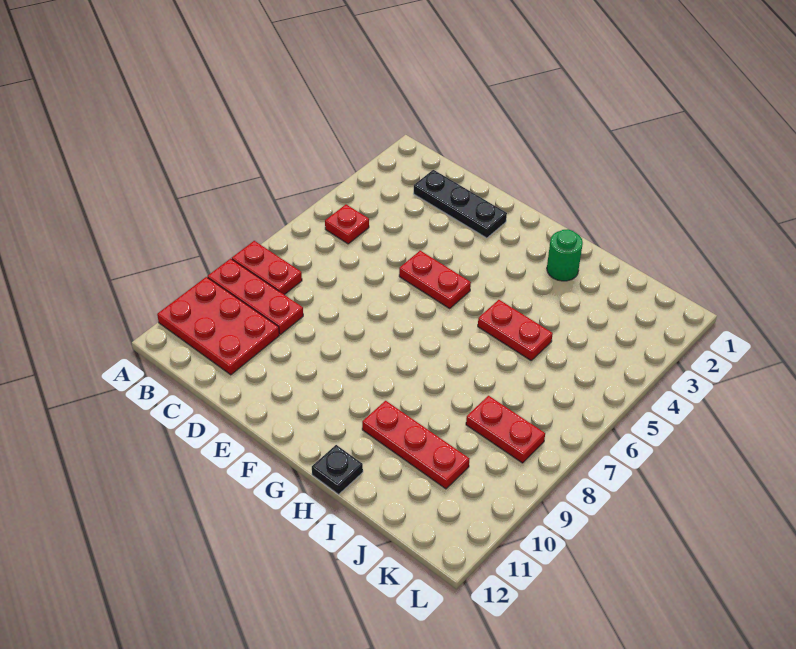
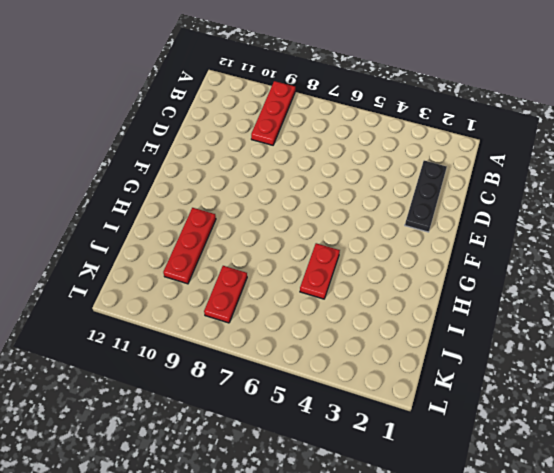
none -> red 1x2 plate [232,241,302,295]
none -> red 2x3 plate [157,277,279,375]

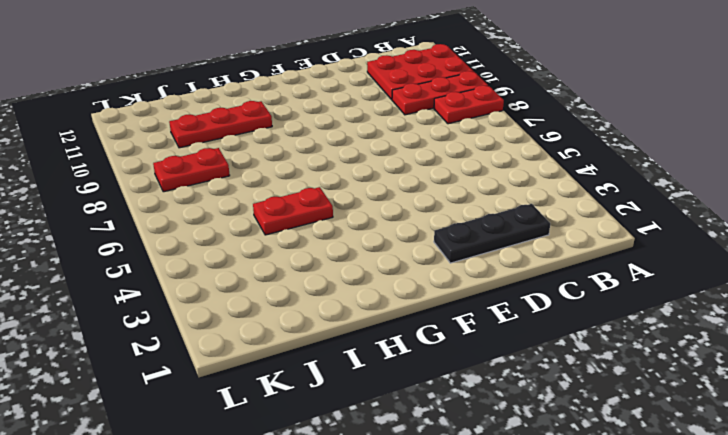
none -> red 1x1 plate [325,205,369,244]
none -> red 1x2 plate [399,251,471,308]

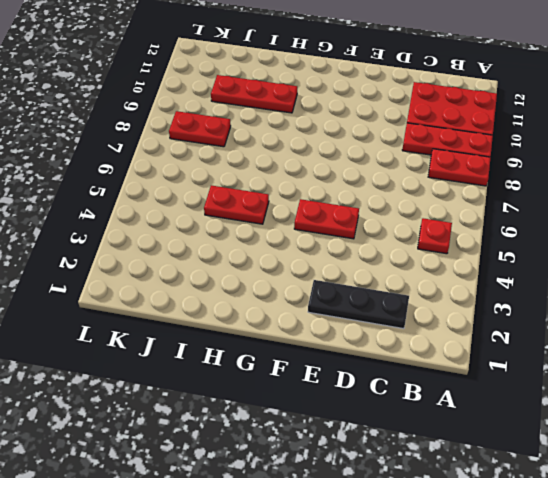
none -> green 1x1 round brick [547,229,583,281]
none -> black 1x1 plate [312,445,363,494]

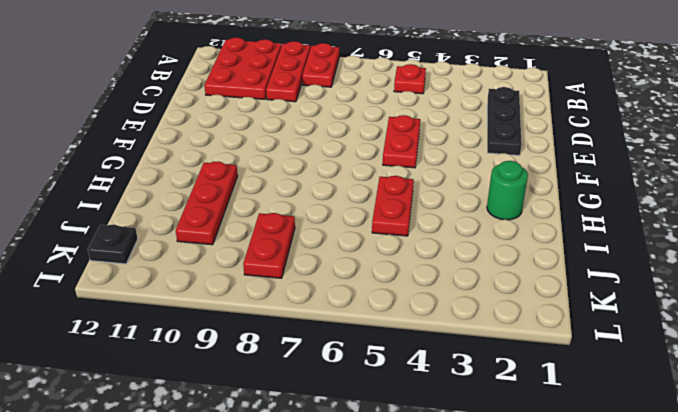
black 1x1 plate [88,225,138,264] -> black 1x1 plate moved to [312,445,363,494]

